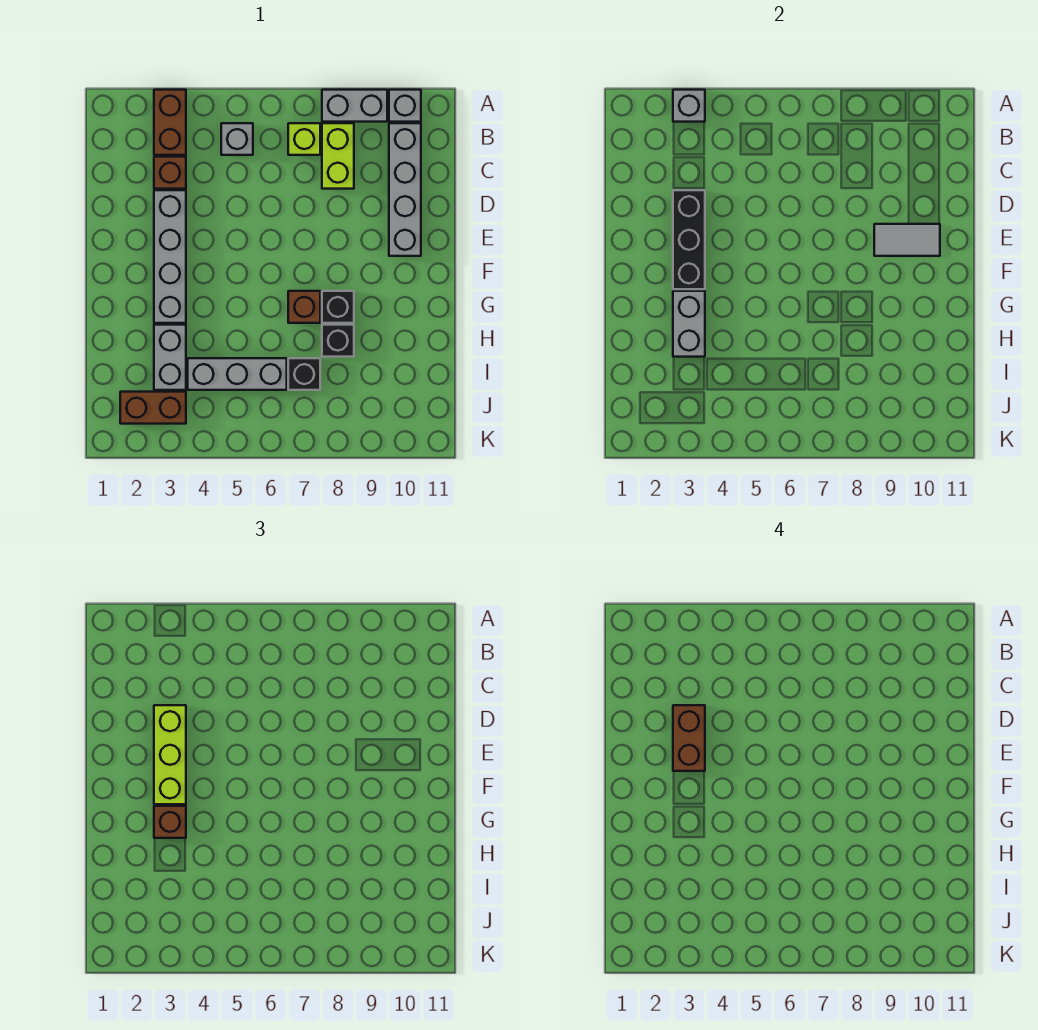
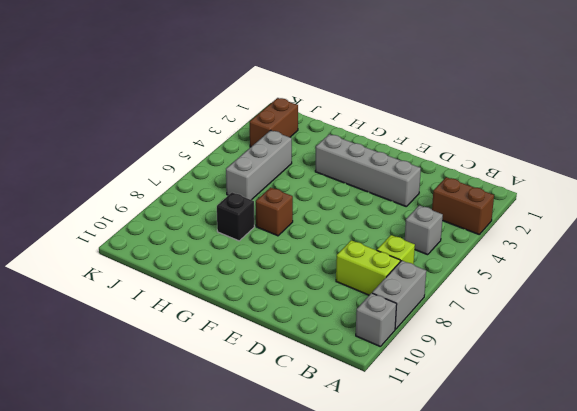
none -> grey 1x4 brick [389,123,421,256]
none -> brown 1x1 brick [154,157,186,189]
none -> black 1x1 brick [322,291,354,323]

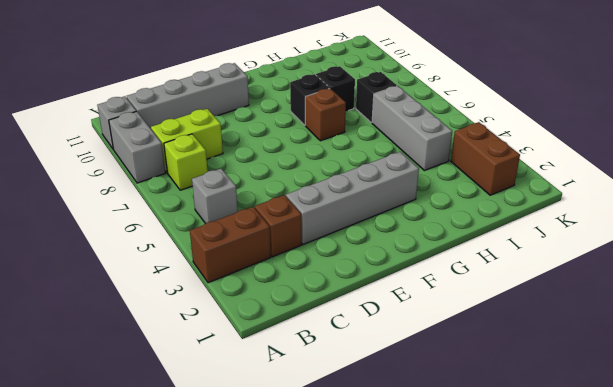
none -> grey 1x2 brick [154,325,186,390]
none -> grey 1x1 brick [673,90,705,122]
none -> black 1x3 brick [673,190,705,289]

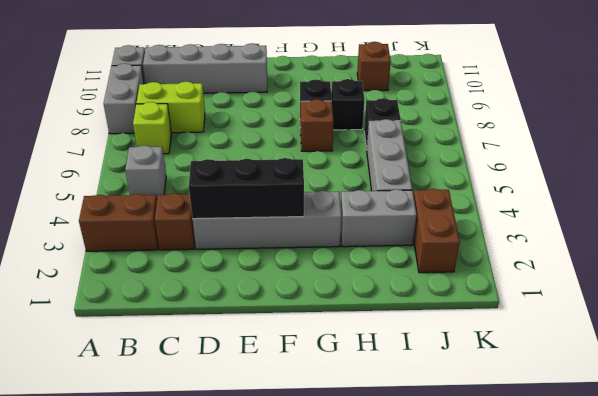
brown 1x1 brick [357,42,391,91] -> brown 1x1 brick moved to [154,806,186,838]
none -> grey 1x1 brick [673,90,705,122]
none -> grey 1x2 tile [874,224,940,256]
none -> grey 1x2 brick [673,291,705,357]

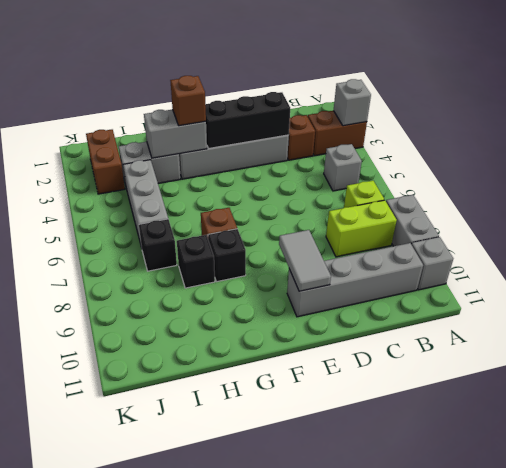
none -> lime 1x3 brick [154,705,186,804]
none -> brown 1x2 brick [673,705,705,771]

